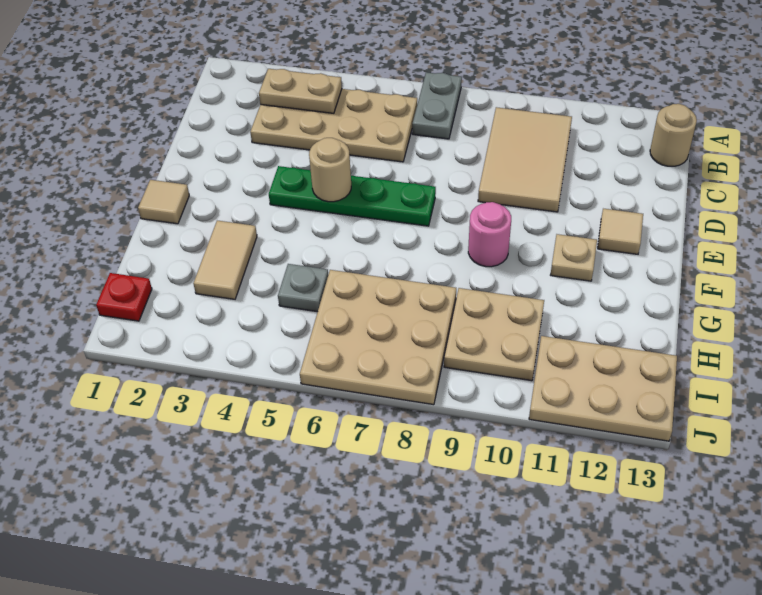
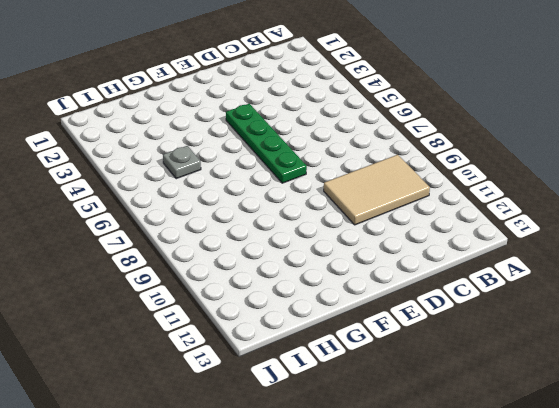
none -> grey 1x2 plate [412,72,462,139]
none -> tan 2x4 plate [250,89,417,162]
none -> tan 1x1 round brick [650,104,697,166]

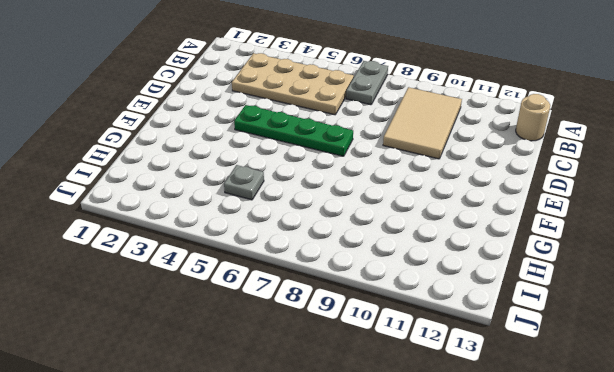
none -> tan 1x1 tile [598,209,643,254]
none -> tan 1x1 tile [138,180,189,224]
none -> pink 1x1 round brick [468,202,511,267]

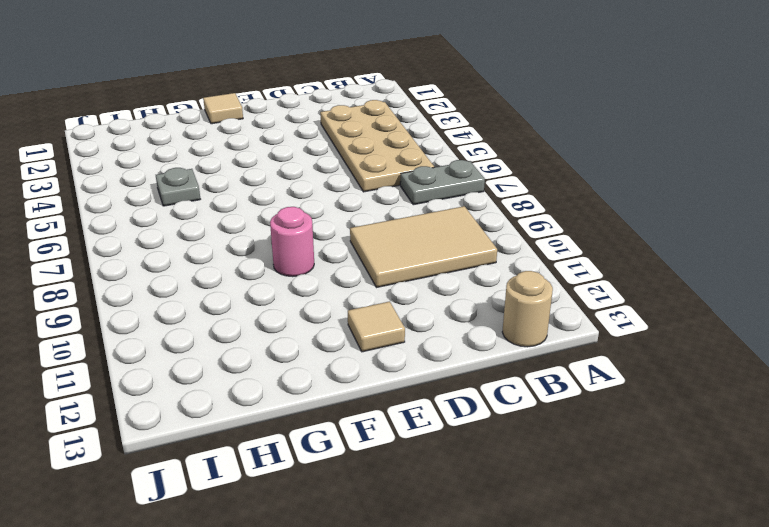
none -> green 1x4 plate [269,166,436,226]
none -> tan 1x1 plate [551,234,597,281]
none -> tan 1x2 tile [193,221,257,299]

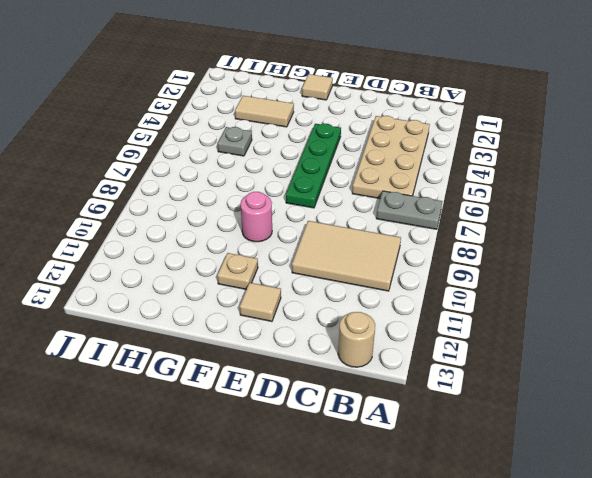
none -> tan 3x3 plate [300,270,456,405]
none -> tan 2x2 plate [444,288,544,381]
none -> red 1x1 plate [96,273,152,321]

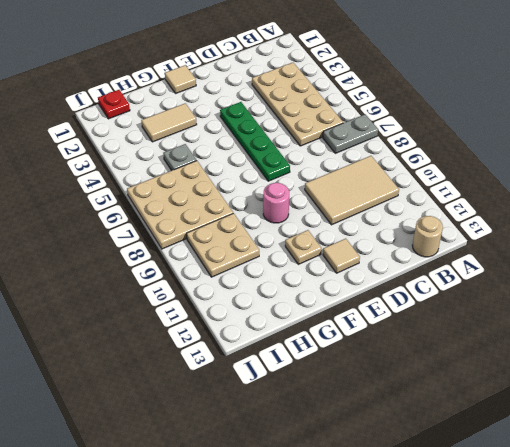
none -> tan 2x3 plate [529,336,677,441]
none -> tan 1x2 plate [259,69,342,113]
none -> tan 1x1 round brick [309,138,351,202]

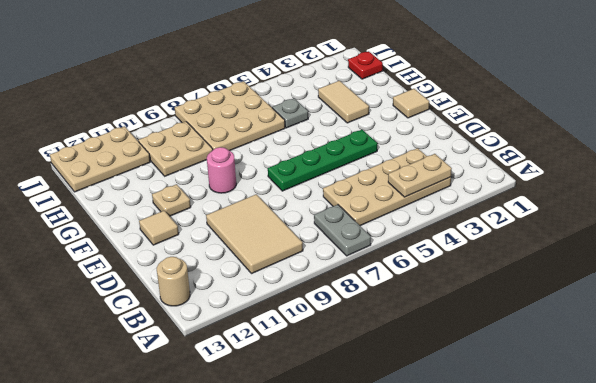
none -> tan 1x1 round brick [309,138,351,202]

